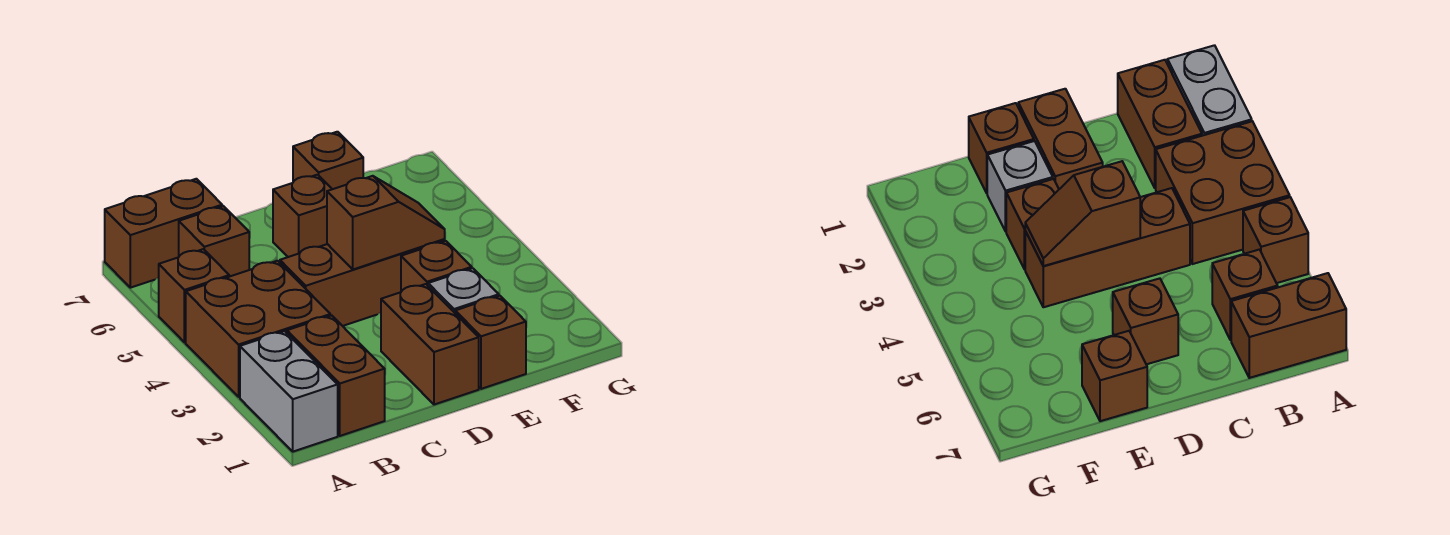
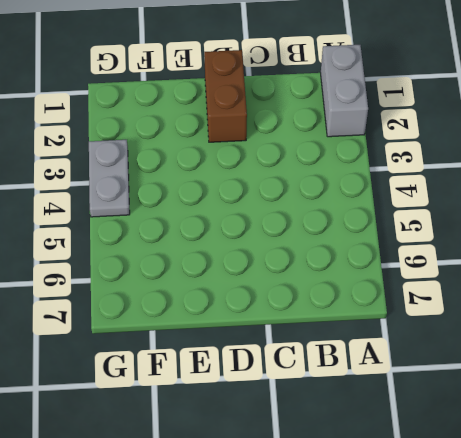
grey 1x2 plate [89,140,130,217] -> none
none -> brown 2x2 brick [186,261,330,397]
none -> brown 1x1 brick [159,249,229,342]
none -> brown 1x2 brick [105,179,222,288]

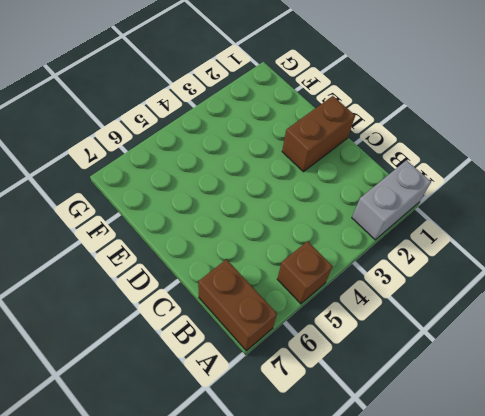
none -> brown 2x2 brick [186,261,330,397]
none -> brown 1x2 brick [287,315,385,436]
none -> brown 1x1 brick [179,206,249,277]

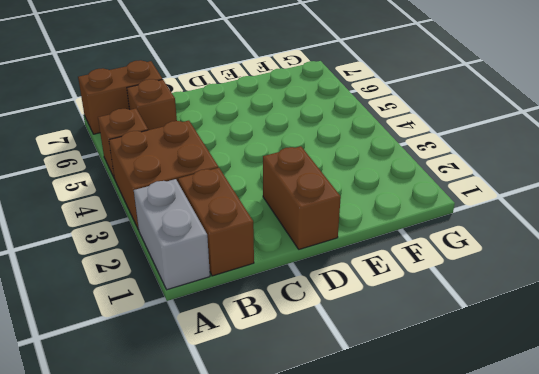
none -> brown 1x3 brick [280,239,445,326]
none -> brown 1x1 brick [273,175,332,257]
none -> brown 1x1 brick [455,296,526,389]

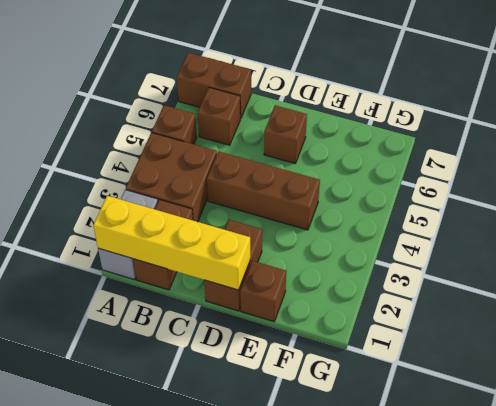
yellow 1x4 brick [93,196,250,290] -> none
none -> grey 1x1 brick [428,268,499,313]
none -> brown 1x1 brick [401,241,472,292]
none -> brown 1x1 brick [293,132,363,189]

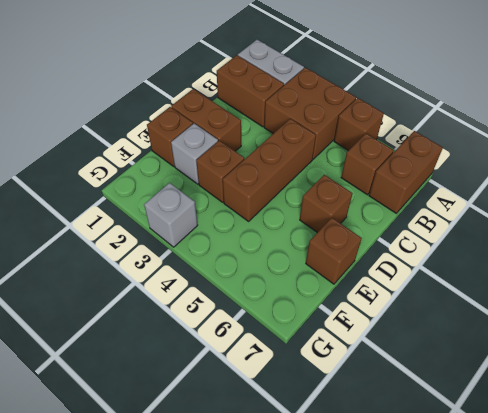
grey 1x1 brick [144,183,198,247] -> none
none -> brown 1x2 slope [327,176,445,269]

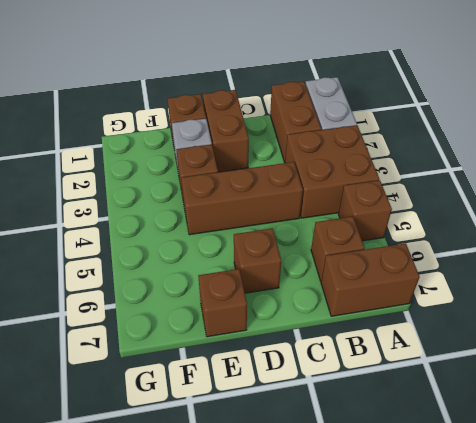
none -> brown 1x2 slope [327,176,445,269]

